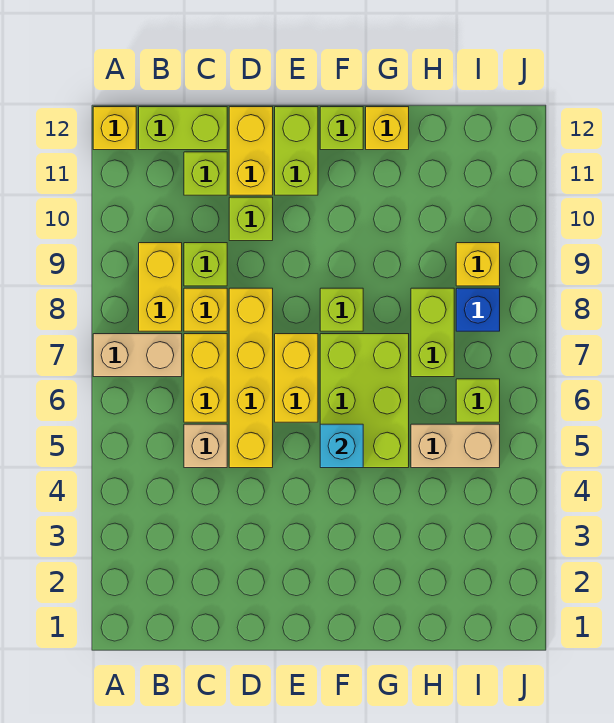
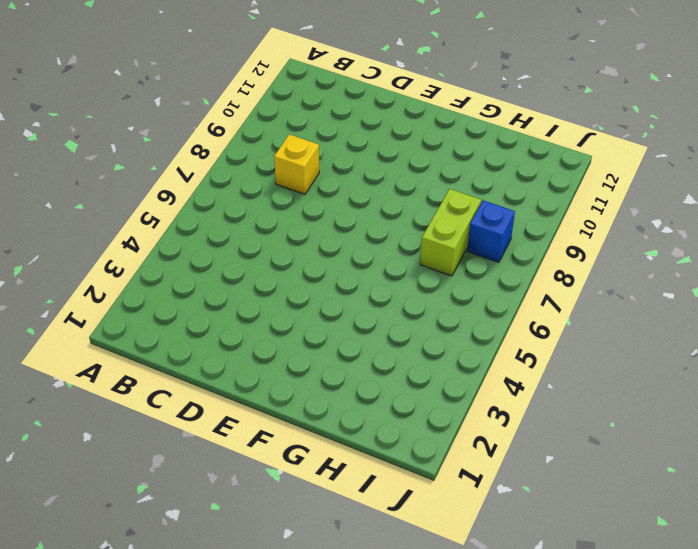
none -> tan 1x2 brick [93,334,182,377]
none -> yellow 1x1 brick [93,107,136,150]
none -> yellow 1x2 brick [139,243,182,331]

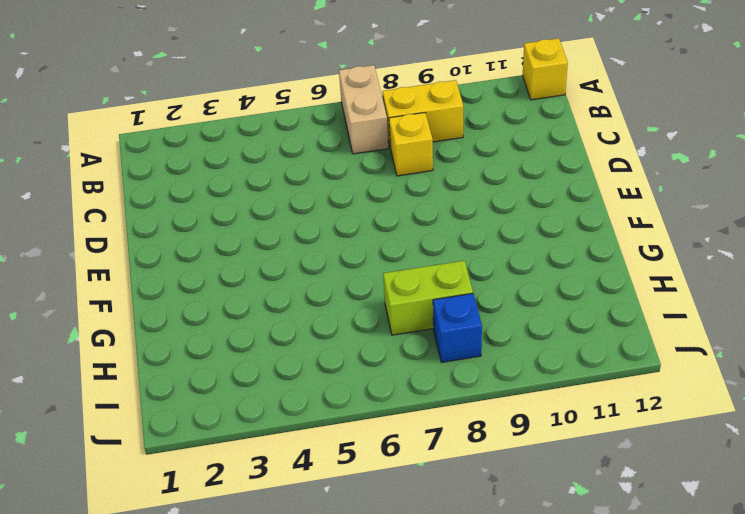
none -> lime 1x2 brick [139,107,227,150]
none -> tan 1x1 brick [184,424,227,468]
none -> yellow 1x2 brick [184,334,227,422]

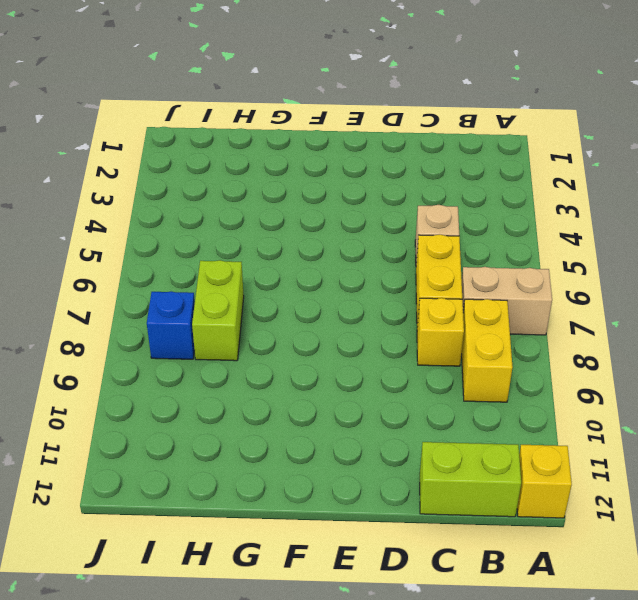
none -> lime 1x1 brick [184,243,227,286]
none -> lime 1x1 brick [184,152,227,195]
none -> yellow 1x4 brick [229,288,273,468]

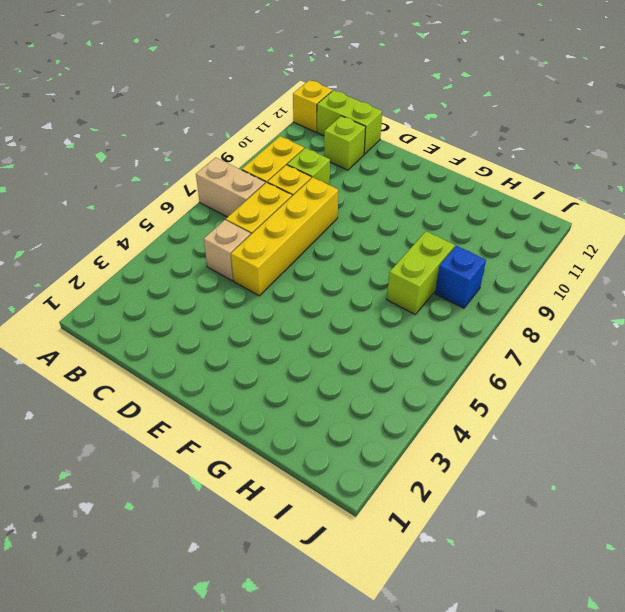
none -> lime 1x1 brick [229,197,273,241]
none -> yellow 1x2 brick [229,107,273,195]
none -> yellow 1x2 brick [275,334,318,422]

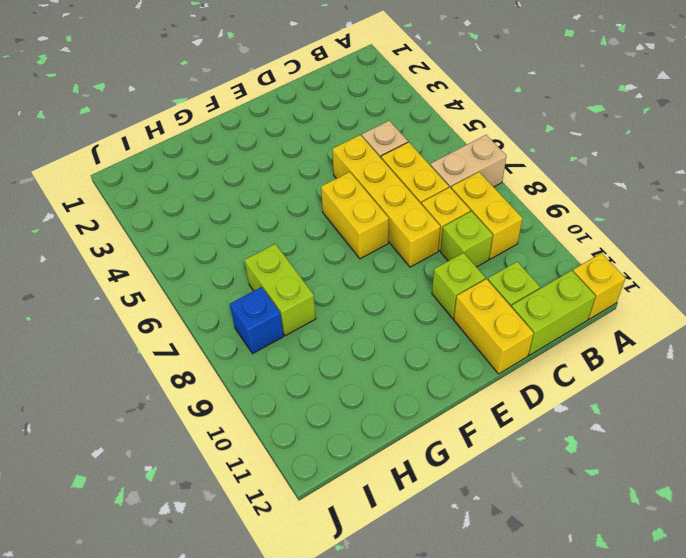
none -> lime 1x2 brick [275,107,318,195]
none -> lime 2x3 brick [320,334,409,468]
none -> lime 1x1 brick [320,288,363,331]

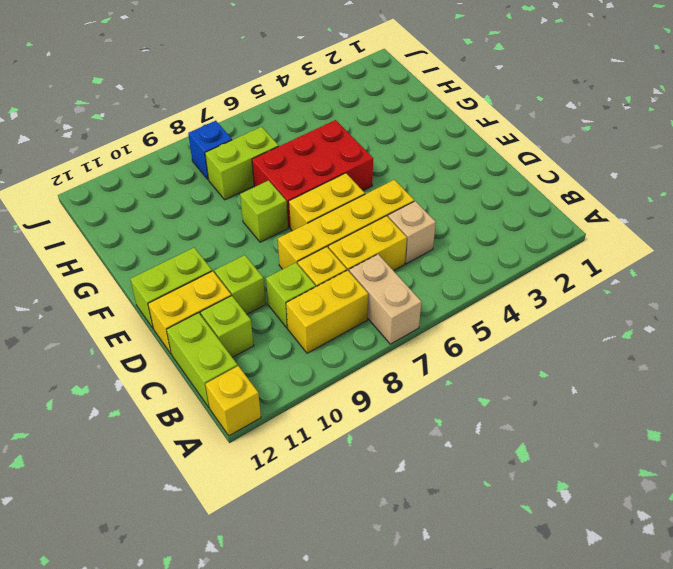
red 2x3 brick [252,120,373,228] -> lime 2x3 brick [320,334,409,468]
none -> lime 1x1 brick [320,107,363,150]
none -> yellow 1x1 brick [366,107,409,150]
none -> tan 1x2 brick [411,424,500,468]

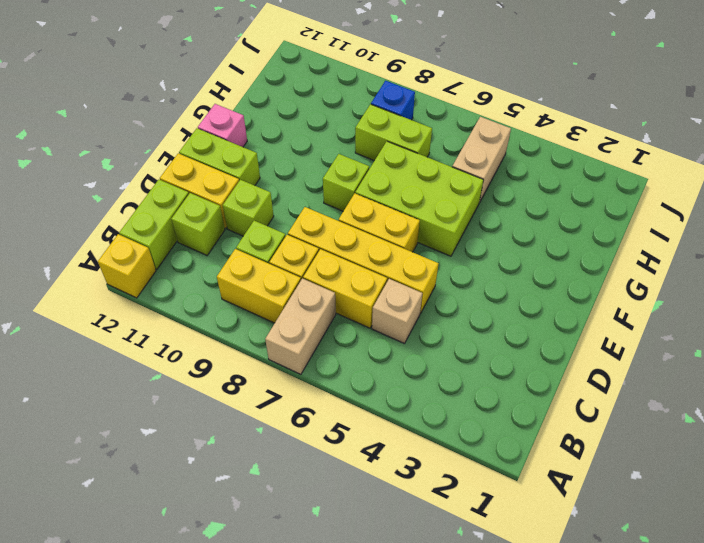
pink 1x1 brick [198,104,247,147] -> lime 1x1 brick [320,107,363,150]
none -> yellow 1x1 brick [366,107,409,150]
none -> lime 1x1 brick [456,379,500,422]
none -> yellow 1x1 brick [456,243,500,286]

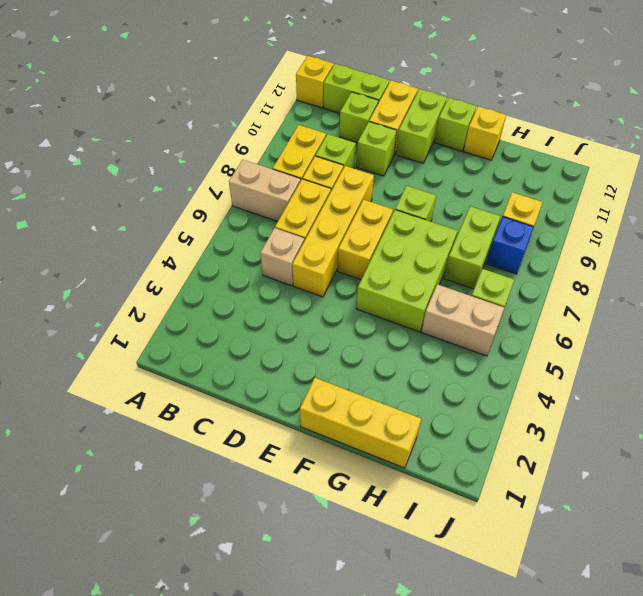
yellow 1x3 brick [300,378,421,468] -> none
none -> cyan 1x1 brick [320,424,363,468]

